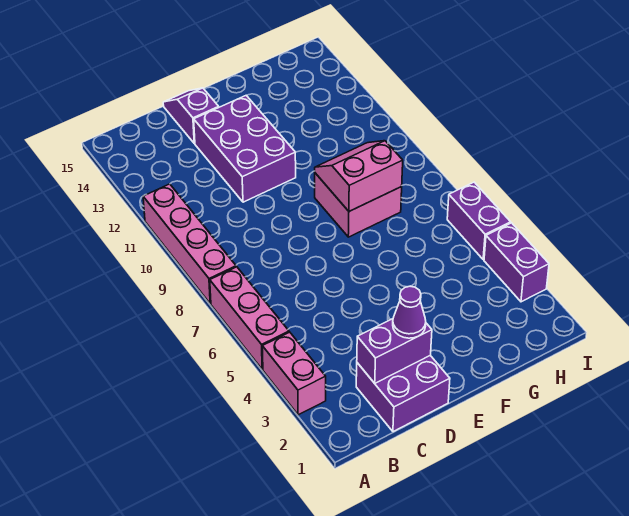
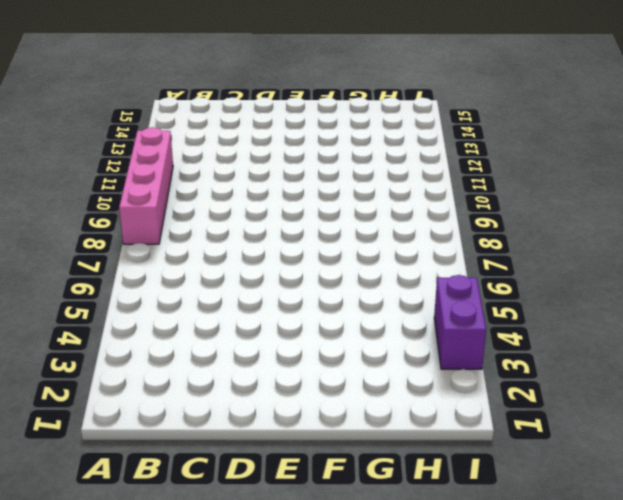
none -> pink 1x2 brick [262,332,326,415]
none -> pink 1x3 brick [210,267,289,369]
none -> purple 2x2 brick [356,355,450,432]

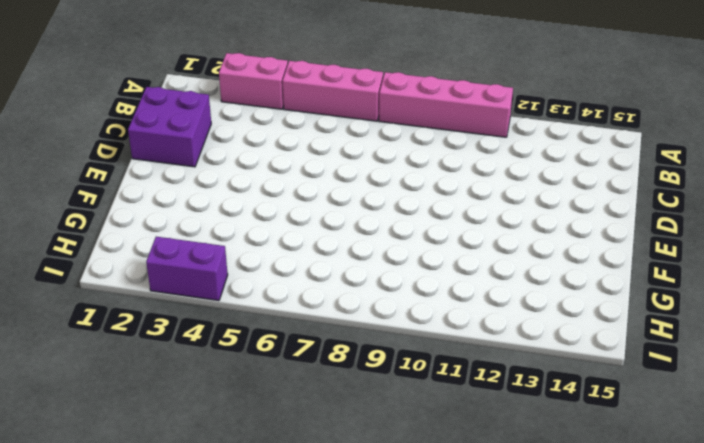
none -> purple 2x3 brick [194,96,296,202]
none -> purple 1x2 slope [163,88,219,143]
none -> pink 2x2 brick [315,173,402,237]

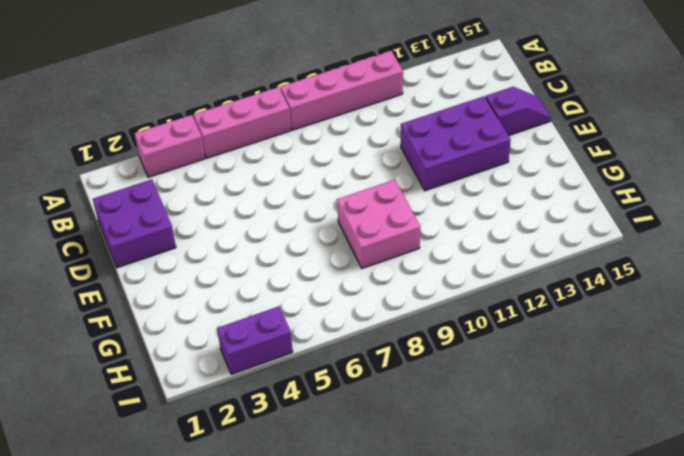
none -> purple 1x2 brick [447,182,511,259]
none -> purple 1x2 brick [357,319,432,383]
none -> pink 2x2 slope [315,141,403,211]

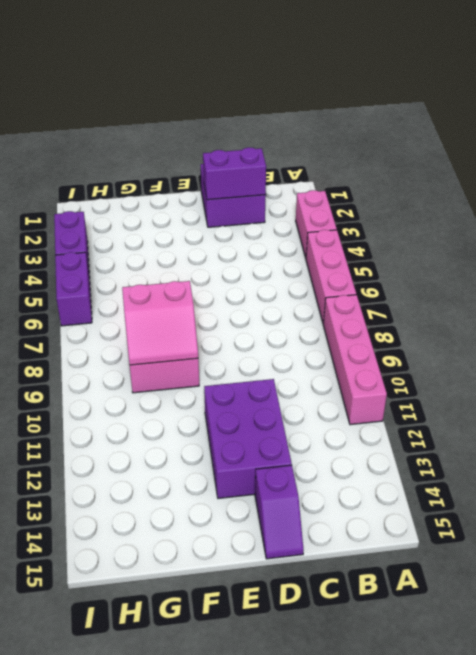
none -> purple 1x1 cone [393,286,426,338]

